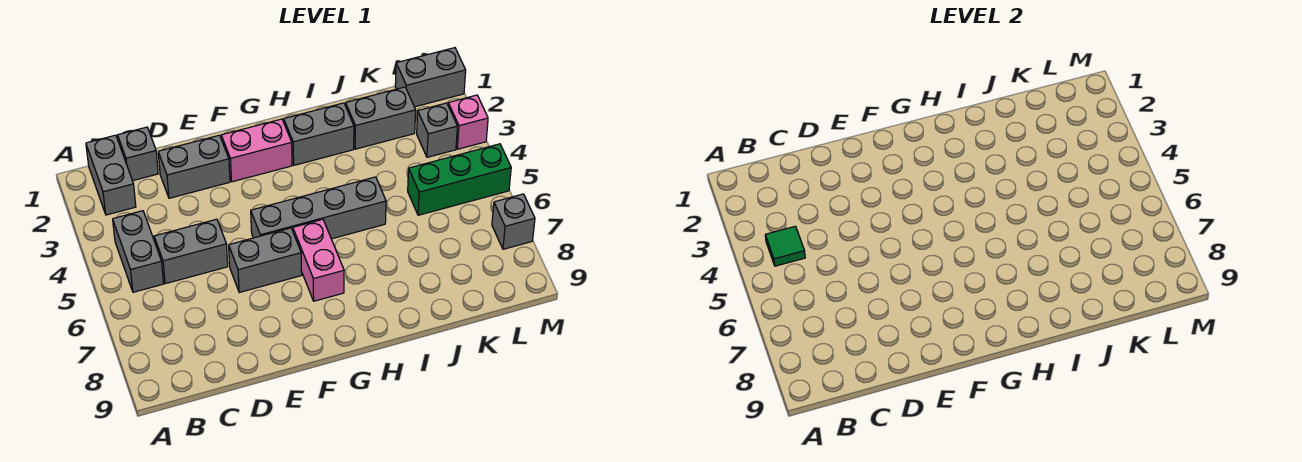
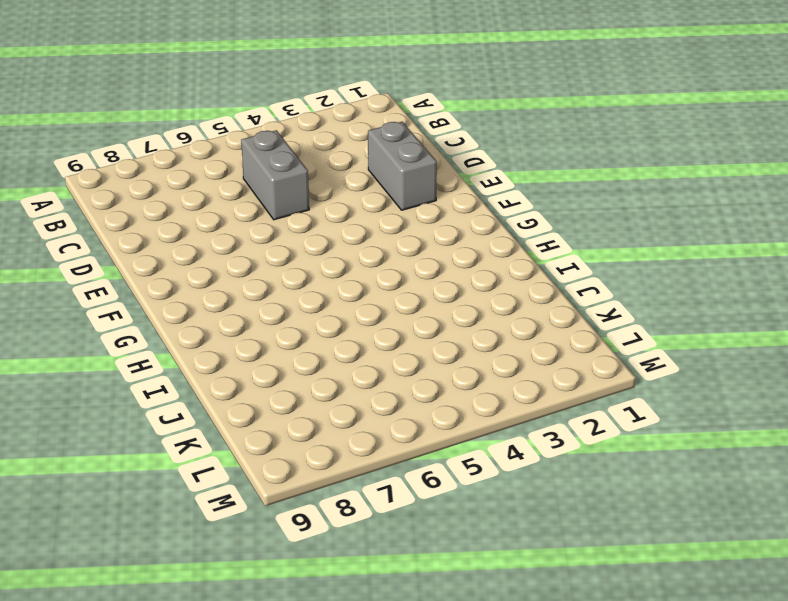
none -> grey 1x2 brick [86,135,136,215]
none -> grey 1x2 brick [113,211,164,292]
none -> grey 1x1 brick [118,127,158,181]

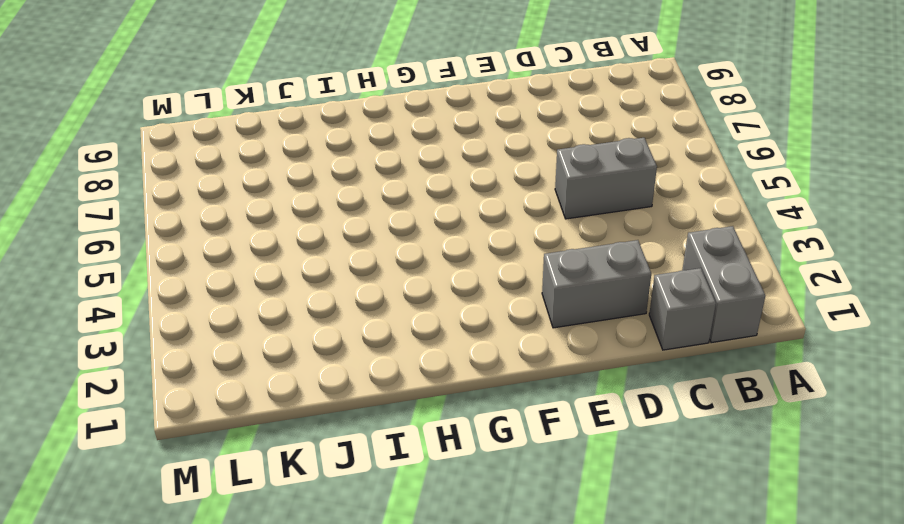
none -> grey 1x2 brick [113,211,164,292]
none -> grey 1x2 brick [229,228,302,293]
none -> pink 1x2 brick [221,119,292,182]

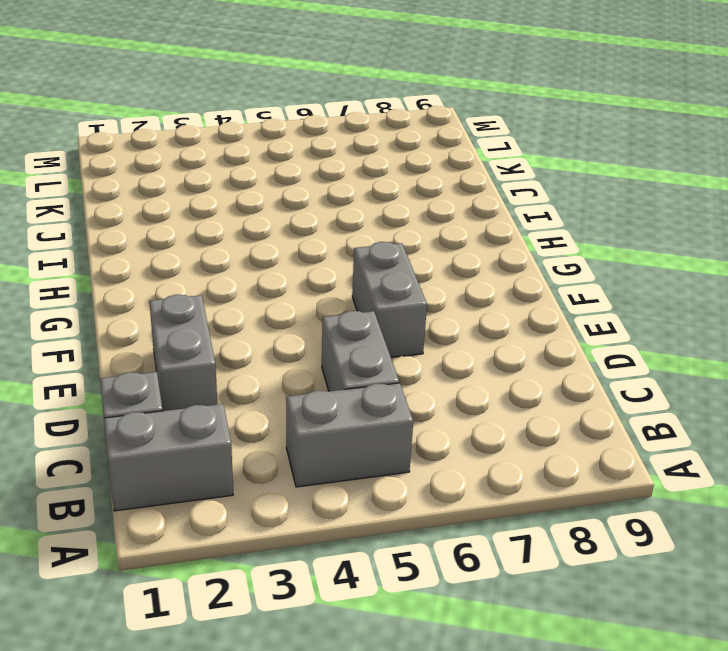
none -> pink 1x2 brick [221,119,292,182]
none -> grey 1x4 brick [251,177,386,239]
none -> pink 1x2 brick [293,219,344,301]

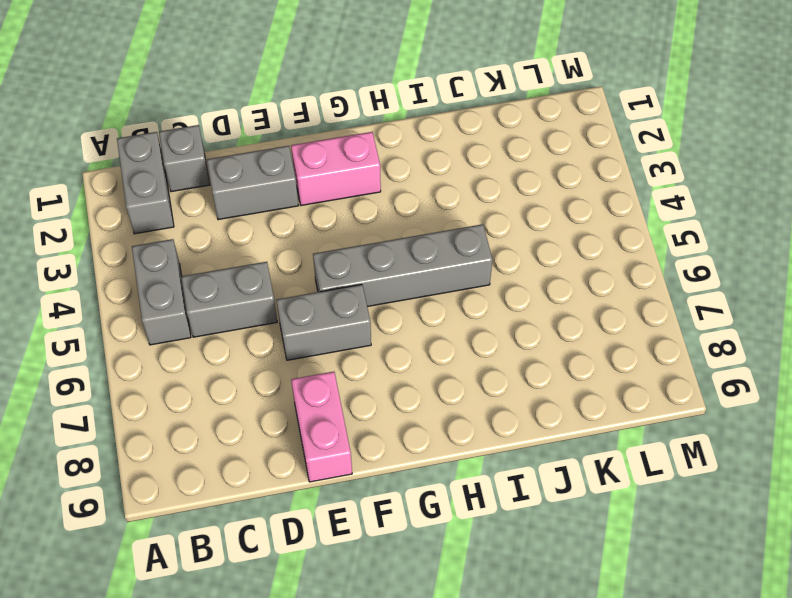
pink 1x2 brick [291,372,352,482] -> pink 1x2 brick moved to [293,219,344,301]
none -> grey 1x2 brick [284,103,354,165]
none -> grey 1x2 brick [346,87,416,149]
none -> green 1x3 brick [408,144,511,215]

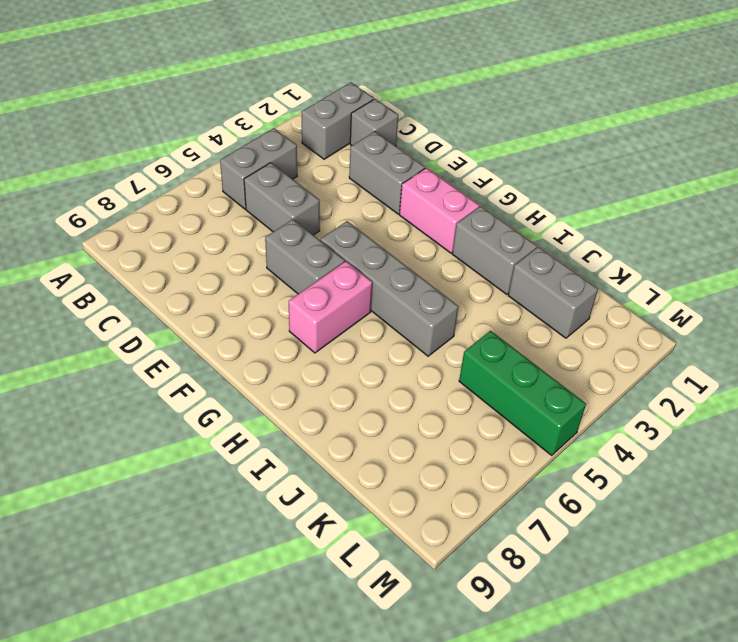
none -> grey 1x2 brick [395,48,466,107]
none -> grey 1x1 brick [417,103,457,157]
none -> pink 1x1 brick [448,95,488,149]

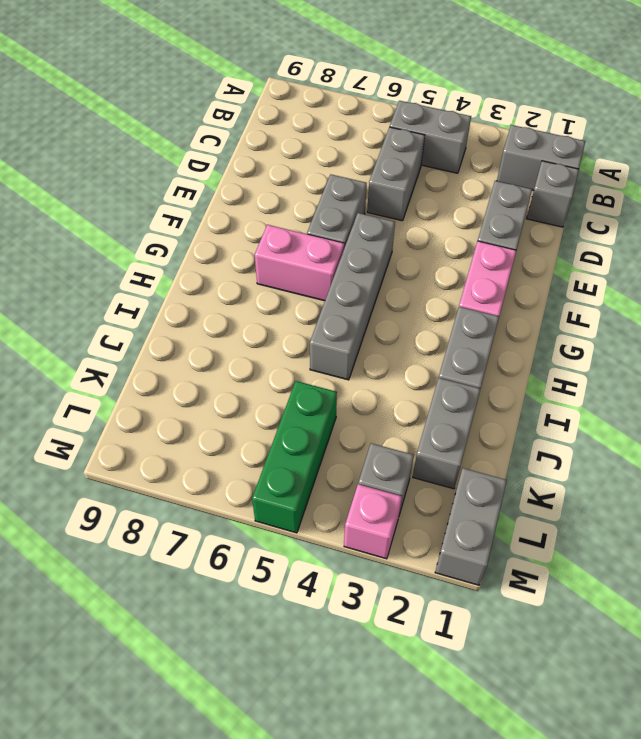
none -> grey 1x1 brick [492,194,535,249]
none -> green 1x1 tile [765,226,805,266]

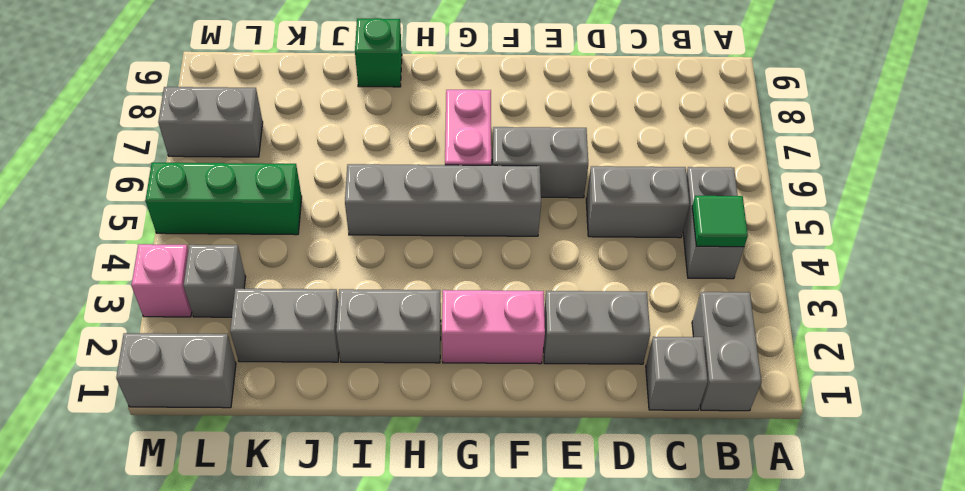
green 1x1 brick [355,18,402,87] -> none
grey 1x2 brick [158,87,263,157] -> grey 1x1 brick [492,194,535,249]

